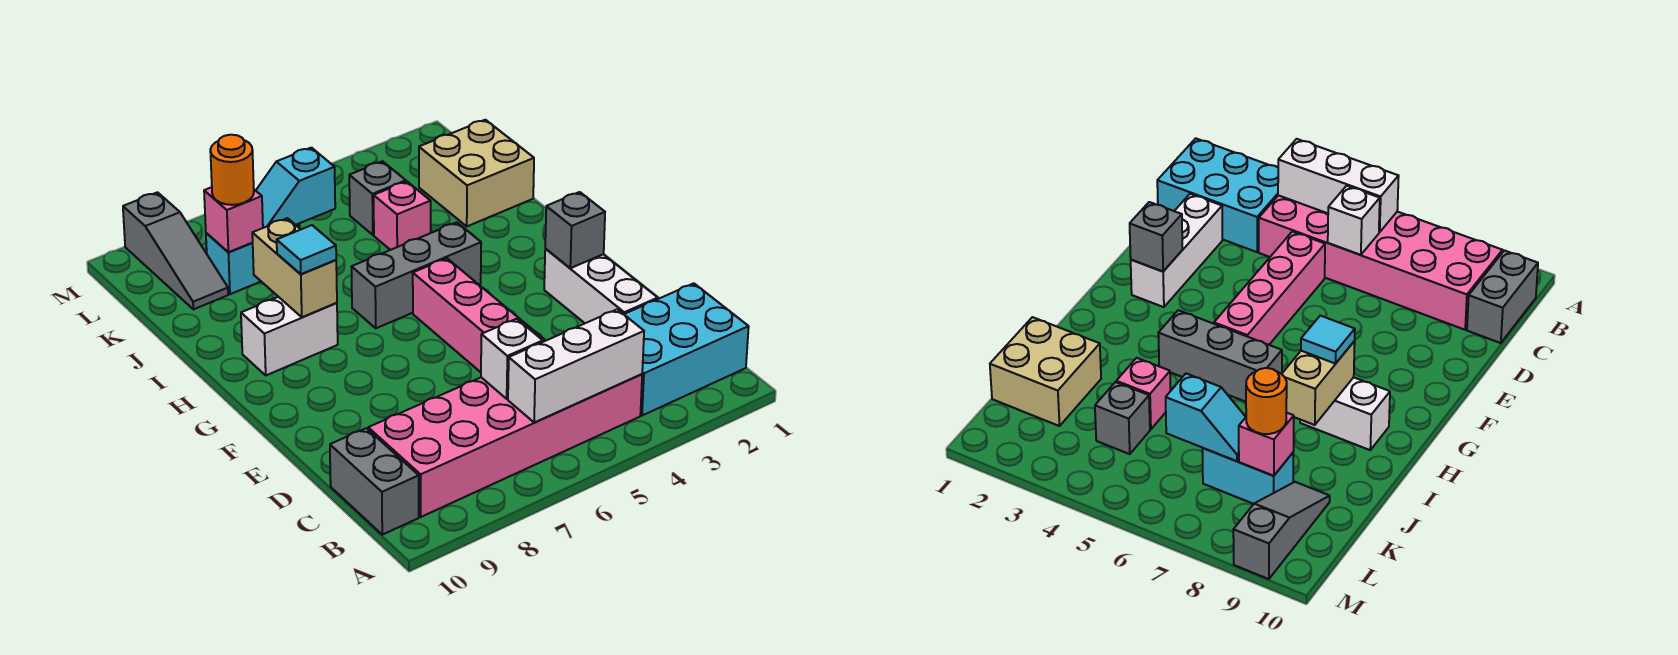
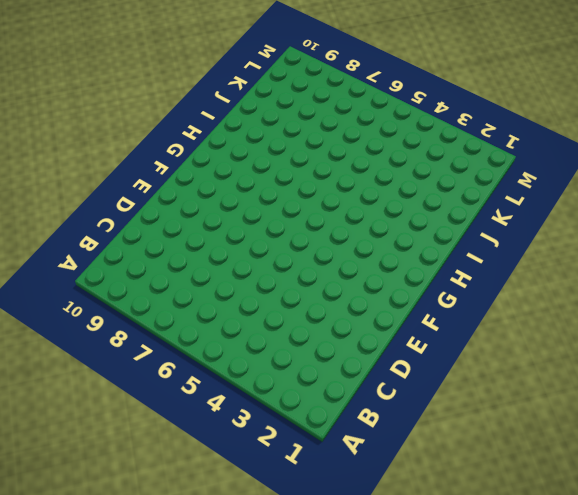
none -> cyan 2x3 brick [624,283,749,416]
none -> pink 2x6 brick [368,374,642,517]
none -> grey 1x2 brick [330,428,419,535]

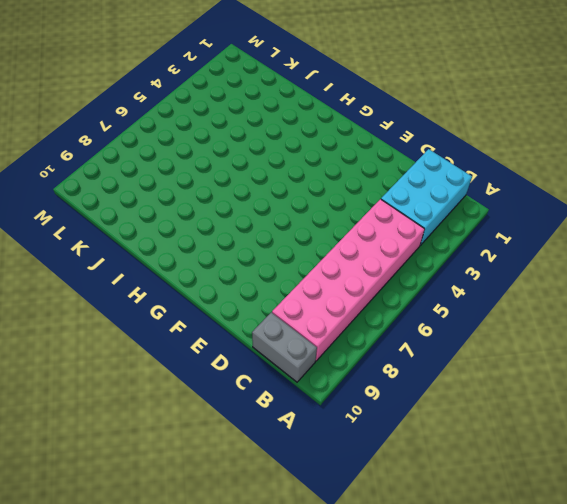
none -> white 1x3 brick [544,249,658,323]
none -> pink 1x4 brick [413,258,546,372]
none -> grey 1x3 brick [352,222,481,328]

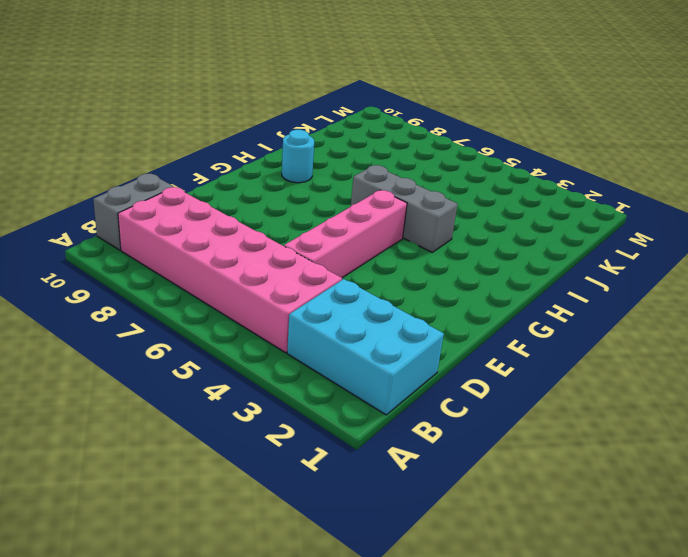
cyan 1x1 round brick [282,130,314,183] -> white 1x2 brick [241,297,338,375]
none -> white 1x3 brick [544,249,658,323]
none -> tan 2x2 brick [419,120,534,226]
none -> pink 1x1 brick [374,181,431,250]

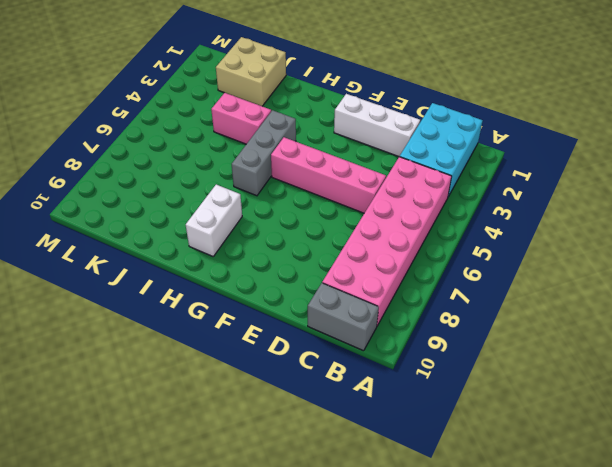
pink 1x2 brick [211,93,271,144] -> pink 1x1 brick [374,181,431,250]
none -> grey 1x1 brick [349,161,406,235]
none -> cyan 1x2 brick [206,224,300,294]
none -> grey 1x3 slope [123,192,228,309]

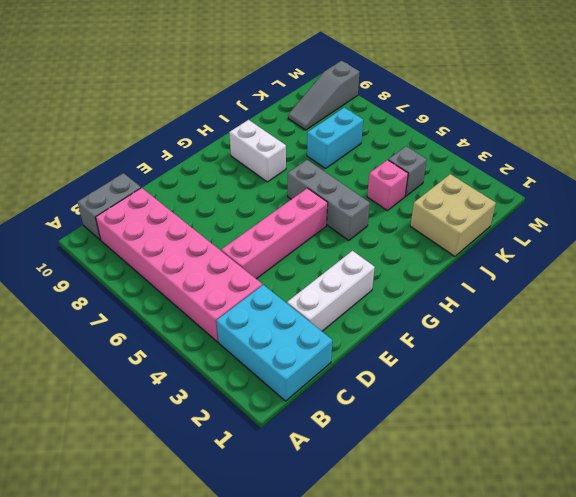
cyan 1x2 brick [307,107,363,169] -> cyan 1x2 brick turned to [206,224,300,294]
none -> white 1x3 brick [508,309,644,423]
none -> white 1x1 brick [481,319,543,399]
none -> grey 1x1 brick [545,192,605,268]

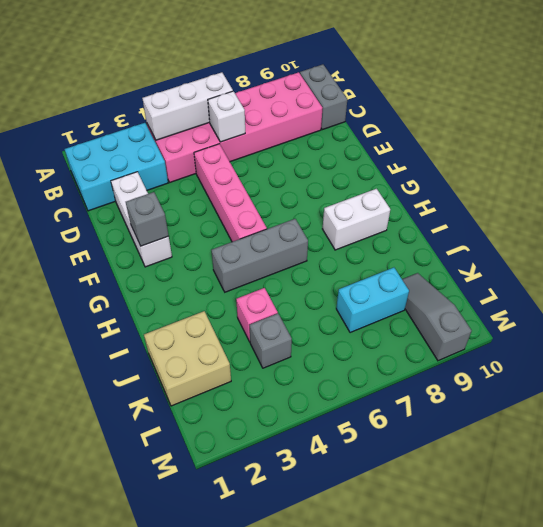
none -> tan 1x2 brick [252,218,337,317]
none -> cyan 1x2 slope [256,148,335,228]
none -> pink 1x1 brick [204,187,263,252]

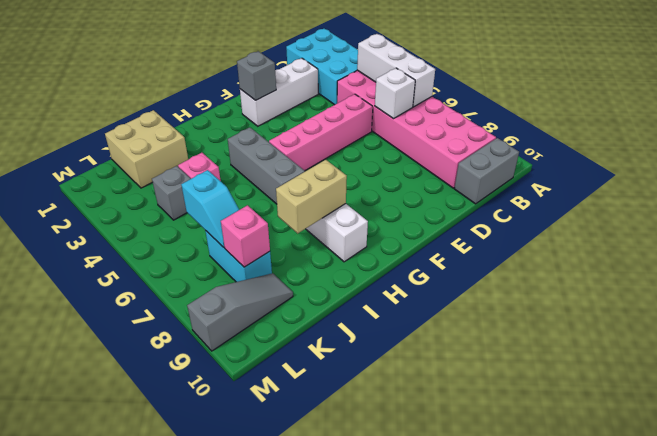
none -> cyan 1x1 tile [277,225,336,274]
none -> orange 1x1 round brick [210,135,254,205]

